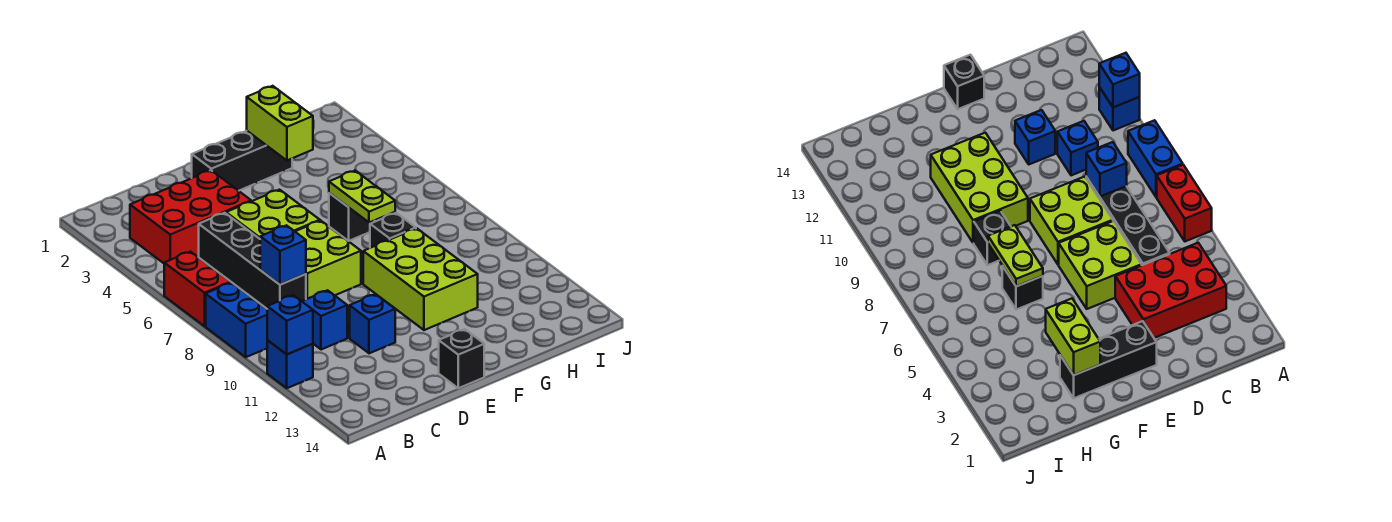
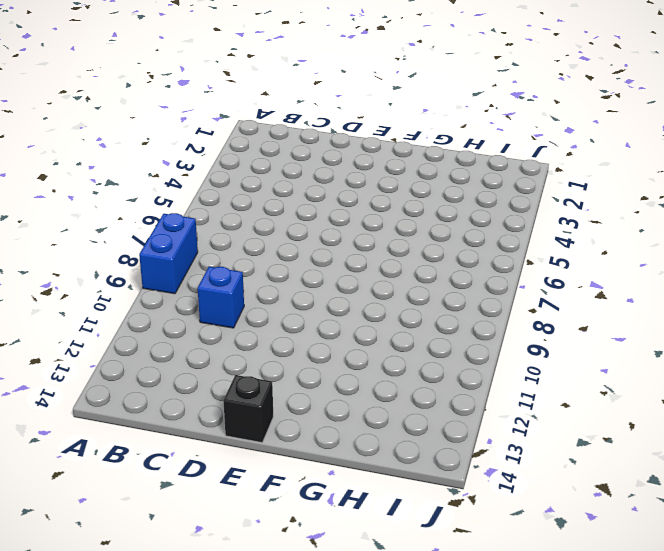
none -> red 1x2 brick [164,252,231,326]
none -> blue 1x1 brick [267,340,313,388]
none -> red 2x3 brick [130,170,251,263]

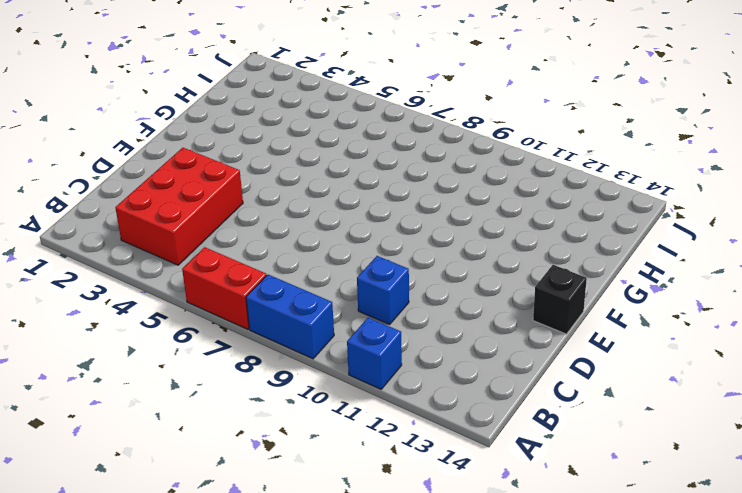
none -> black 1x4 brick [199,213,306,309]
none -> lime 2x2 brick [226,190,320,239]
none -> lime 2x2 brick [295,221,361,299]

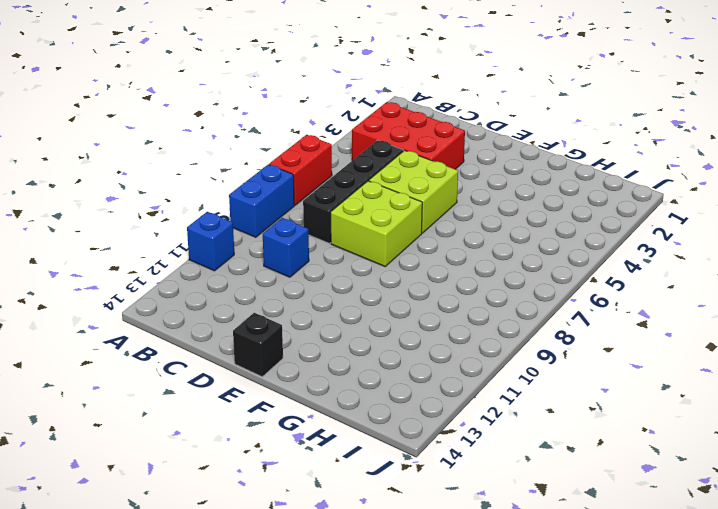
none -> blue 1x1 brick [350,294,395,353]
none -> black 1x3 brick [192,131,292,191]
none -> lime 2x3 brick [363,228,478,330]

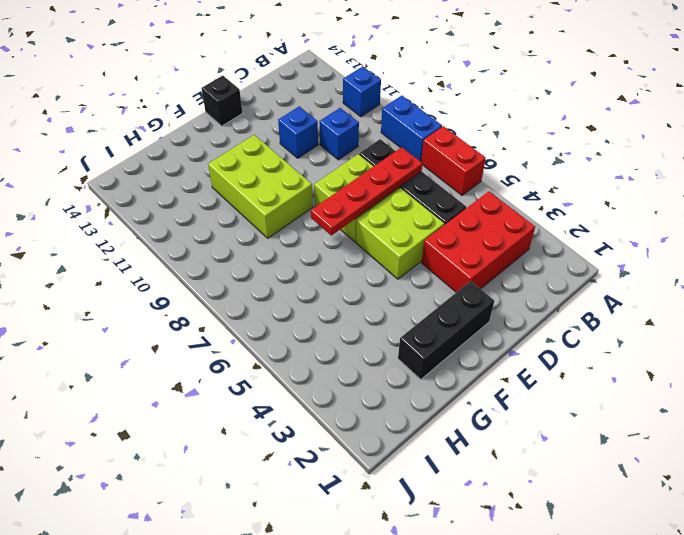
red 1x4 plate [311,147,422,235] -> none
none -> black 1x1 brick [329,193,375,241]
none -> black 1x1 brick [370,213,416,248]
none -> blue 1x1 brick [267,295,313,354]

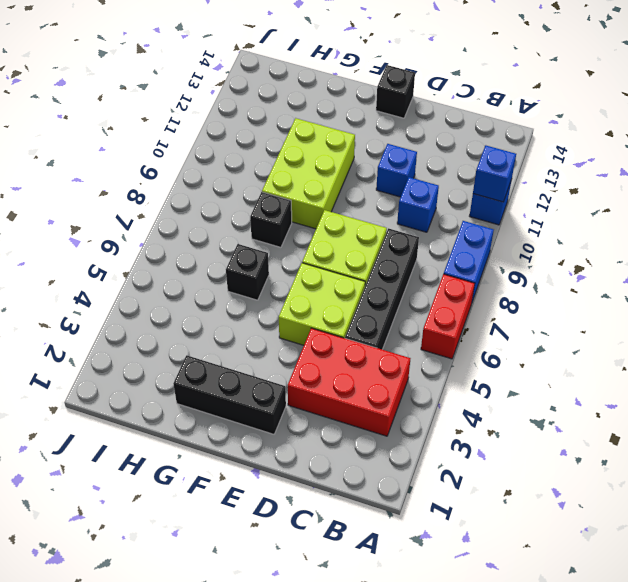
none -> blue 1x1 brick [260,225,306,285]
none -> lime 1x2 brick [247,86,313,160]
none -> lime 1x2 plate [329,171,395,223]

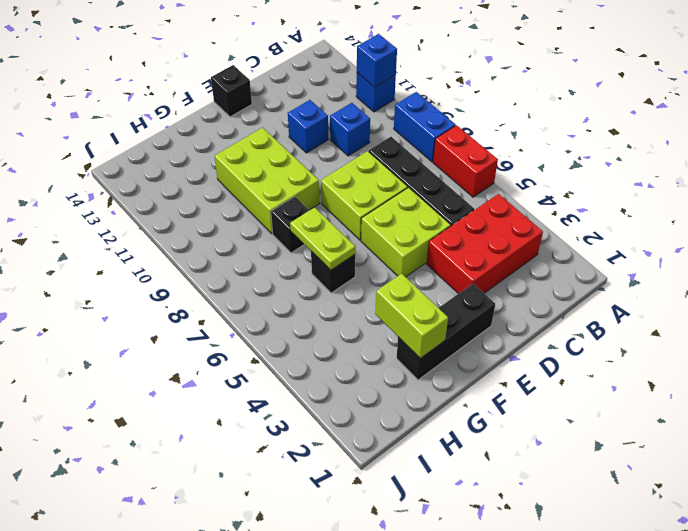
none -> blue 1x1 brick [260,225,306,285]

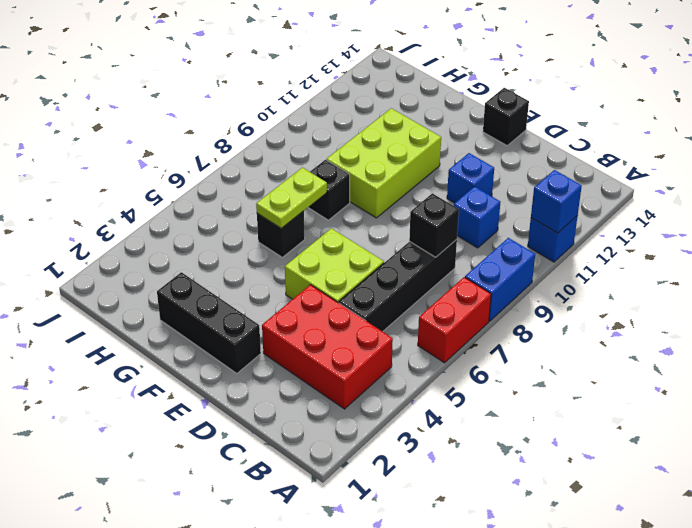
black 1x1 brick [409,193,459,257] -> blue 1x1 brick [260,225,306,285]
none -> lime 2x2 brick [295,221,361,299]
none -> lime 1x2 brick [247,86,313,160]

